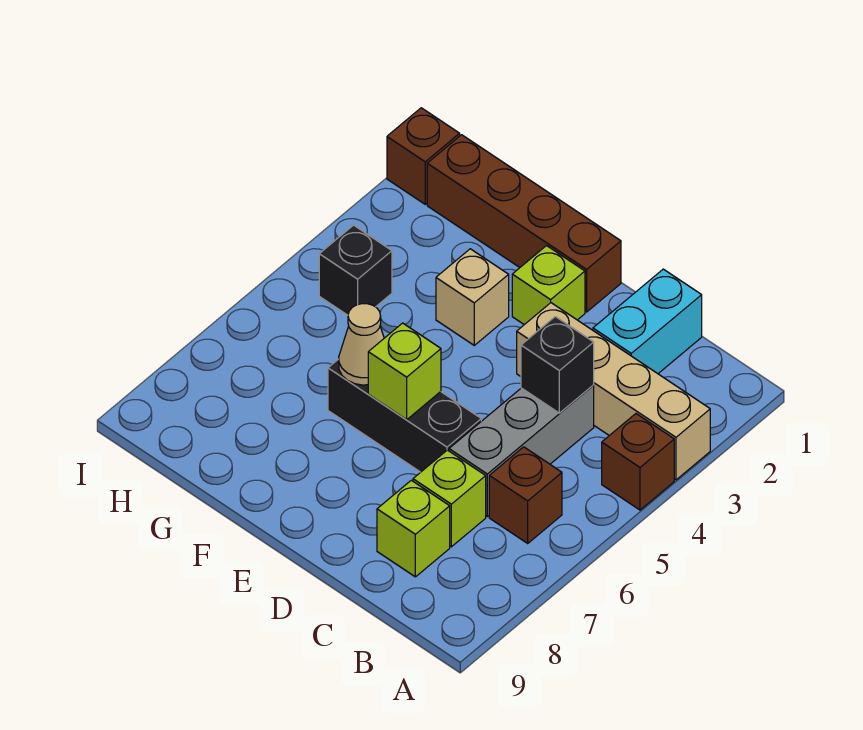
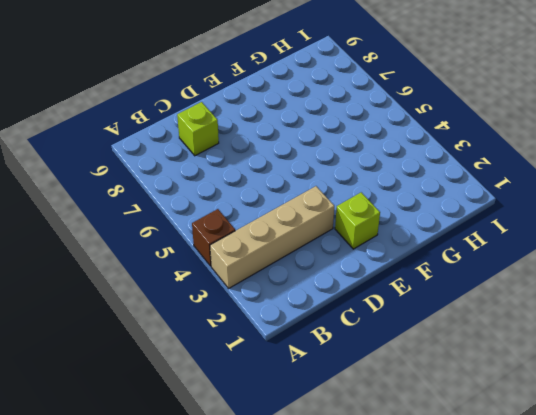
none -> brown 1x1 brick [489,447,562,543]
none -> cyan 1x2 brick [593,269,702,374]
none -> grey 1x3 brick [449,385,594,516]

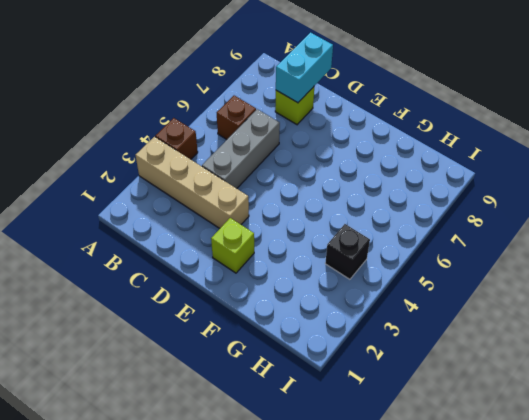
cyan 1x2 brick [276,33,333,103] -> cyan 1x2 brick moved to [593,269,702,374]
none -> lime 1x1 brick [413,450,486,547]
none -> black 1x3 brick [328,359,481,472]
none -> brown 1x4 brick [427,135,621,312]

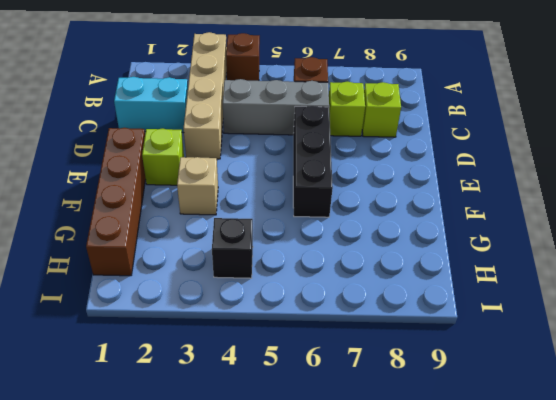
none -> brown 1x1 brick [387,108,460,204]
none -> black 1x1 brick [521,317,594,413]
none -> lime 1x1 brick [368,323,441,420]

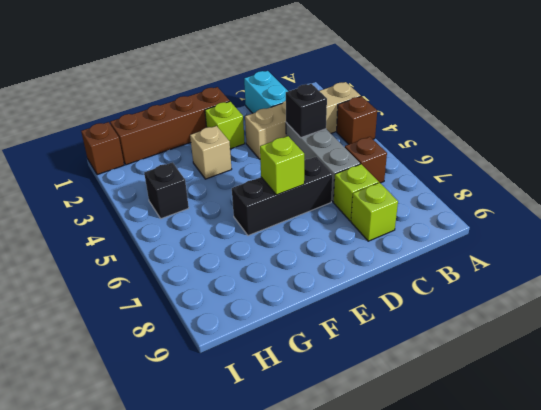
none -> tan 1x1 cone [339,304,384,385]

